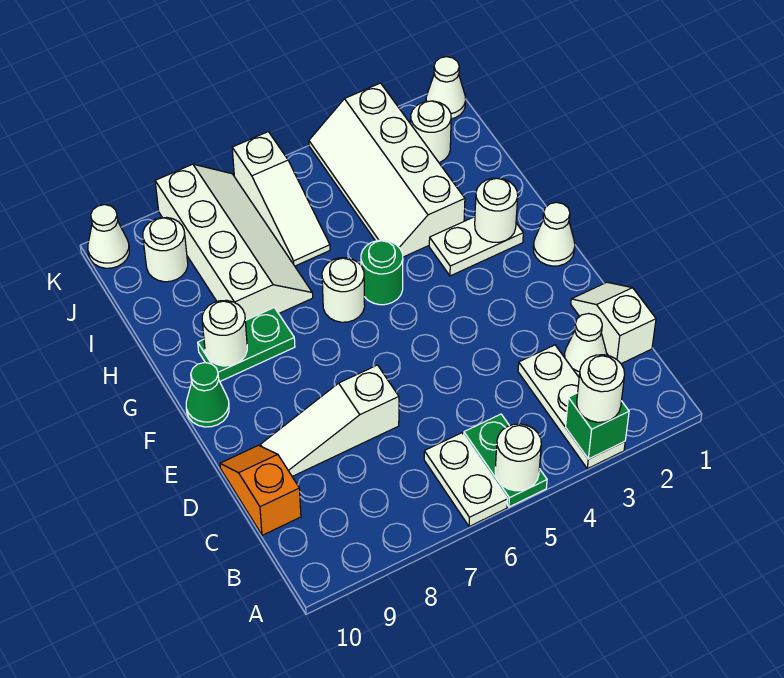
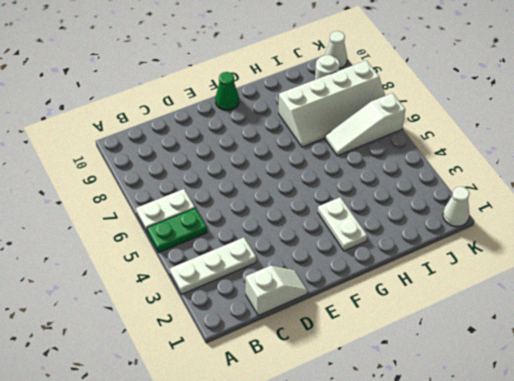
none -> white 1x1 cone [564,314,607,377]
none -> orange 1x2 slope [220,445,301,535]
none -> white 1x3 slope [260,365,399,476]

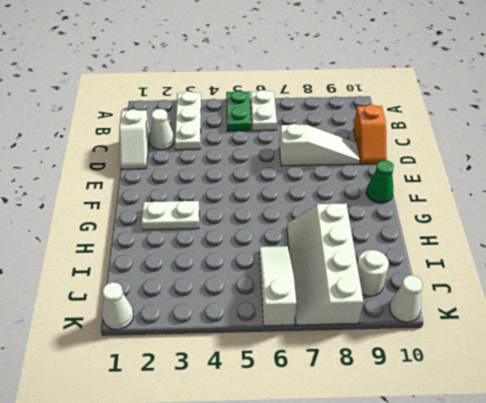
none -> white 1x1 cone [533,202,575,266]
none -> green 1x1 round brick [361,240,403,305]
none -> white 1x1 round brick [322,258,365,322]

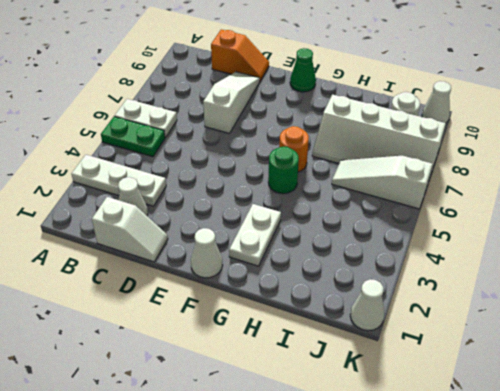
orange 1x1 round brick [279,126,309,172] -> white 1x1 round brick [322,258,365,322]
none -> green 1x2 plate [198,308,295,381]
none -> white 2x4 slope [309,83,465,257]
none -> white 1x1 round brick [411,101,451,162]

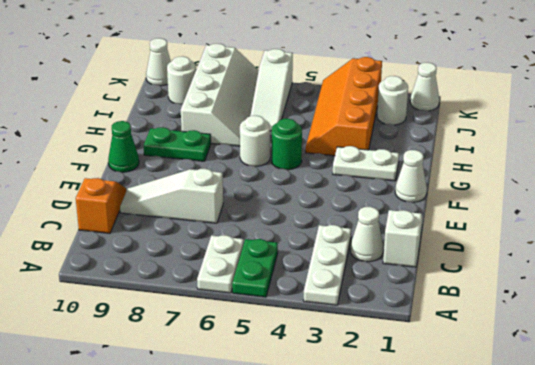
orange 2x4 slope [306,57,382,156] -> white 2x4 slope [309,83,465,257]
none -> green 1x1 brick [566,393,629,459]
none -> white 1x1 round brick [495,424,541,491]
none -> white 1x1 round brick [475,178,518,242]

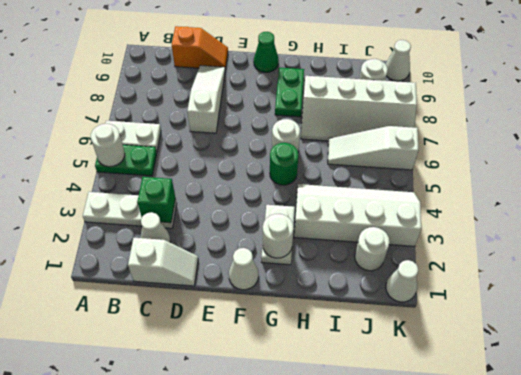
green 1x1 brick [137,177,175,223] -> green 1x1 brick moved to [566,393,629,459]
none -> white 1x1 round brick [202,300,247,366]
none -> white 1x1 round brick [577,355,625,422]

